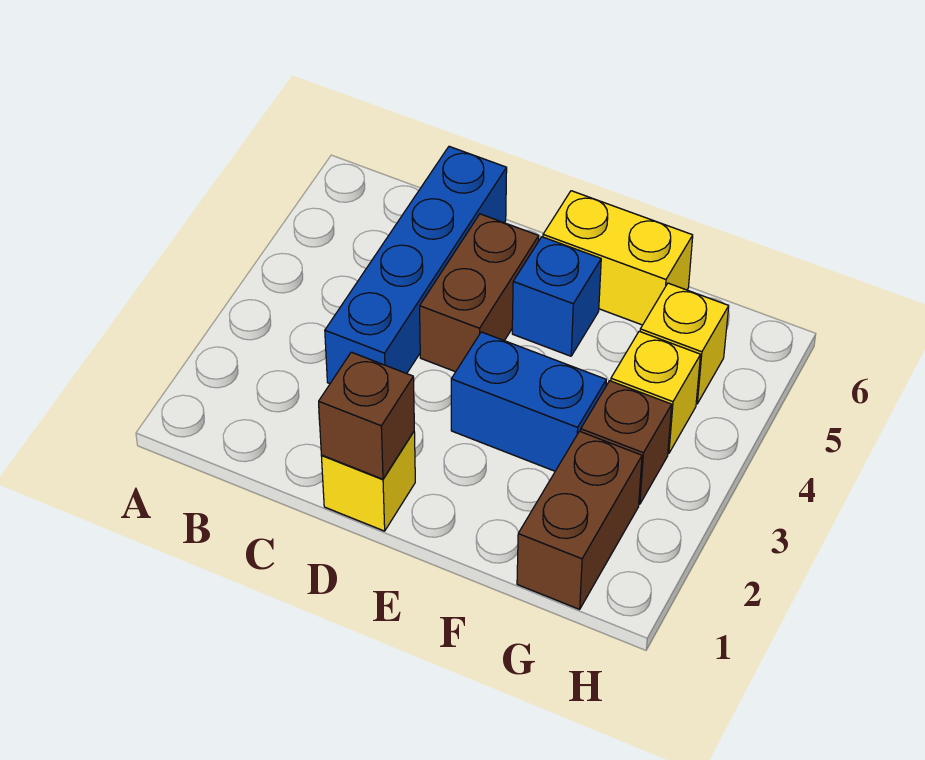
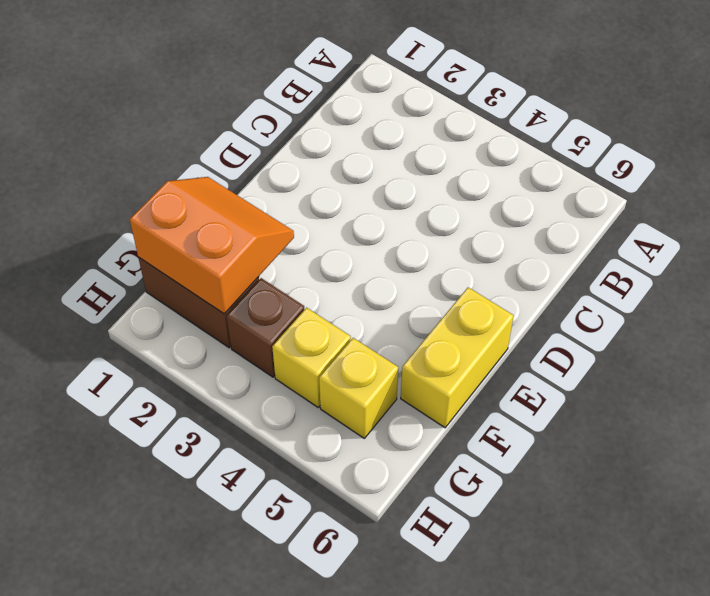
orange 2x2 slope [130,177,294,314] -> none
none -> blue 1x4 brick [325,146,507,383]
none -> yellow 1x1 brick [322,432,415,531]

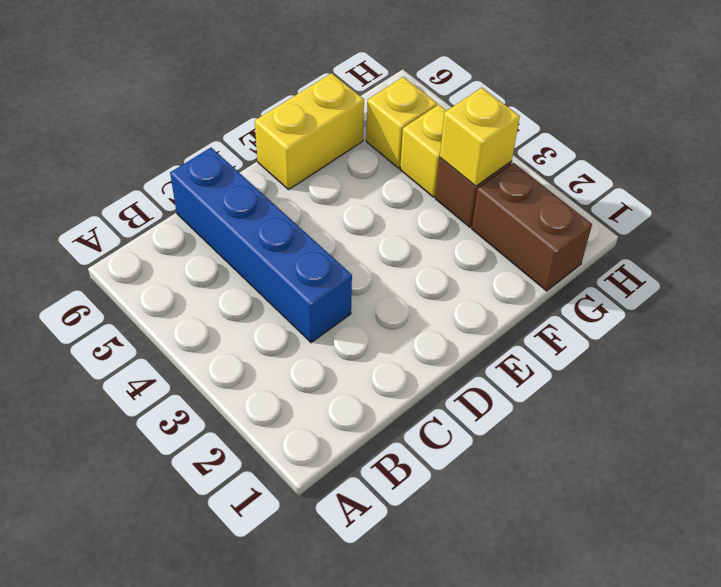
yellow 1x1 brick [440,88,520,186] -> yellow 1x1 brick moved to [322,432,415,531]
none -> brown 1x2 brick [420,214,539,372]
none -> blue 1x2 brick [451,332,606,471]

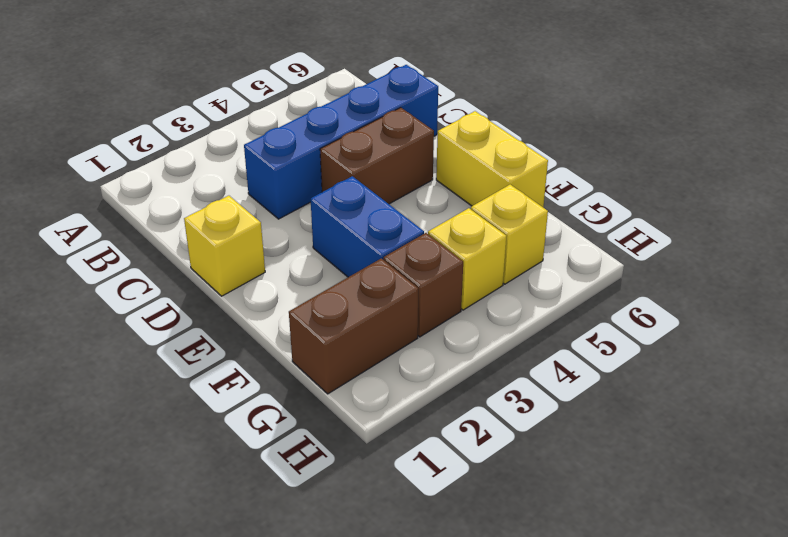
none -> blue 1x1 brick [512,237,601,356]
none -> brown 1x1 brick [319,352,414,479]

